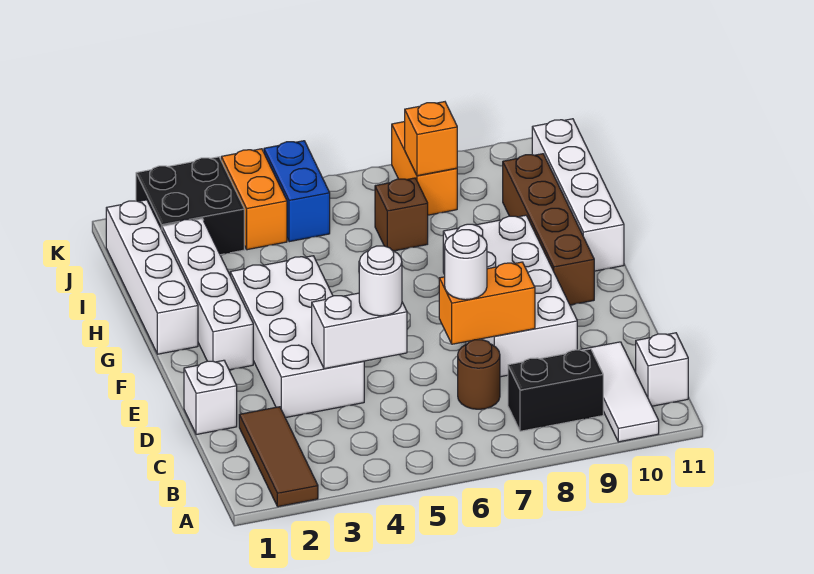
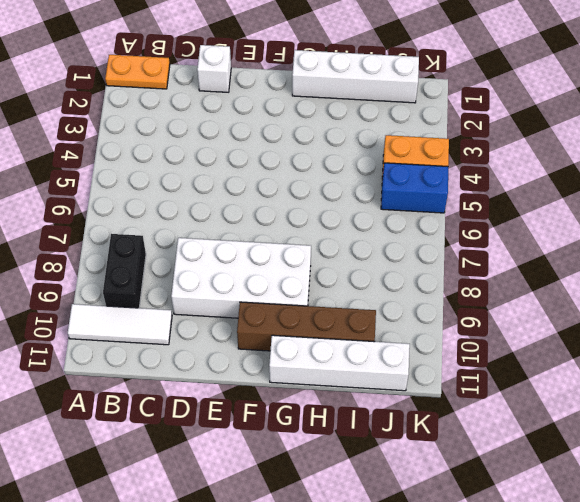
orange 1x2 plate [105,55,170,89] -> none
none -> brown 1x3 tile [239,407,318,507]
none -> white 1x1 brick [636,333,688,406]
none -> brown 1x1 round brick [458,340,500,409]

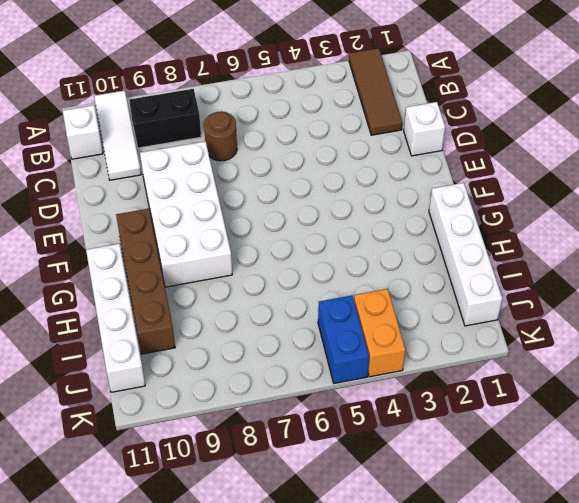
none -> white 2x4 brick [230,256,364,418]
none -> white 1x4 brick [162,219,253,370]
none -> brown 1x1 brick [375,178,428,251]

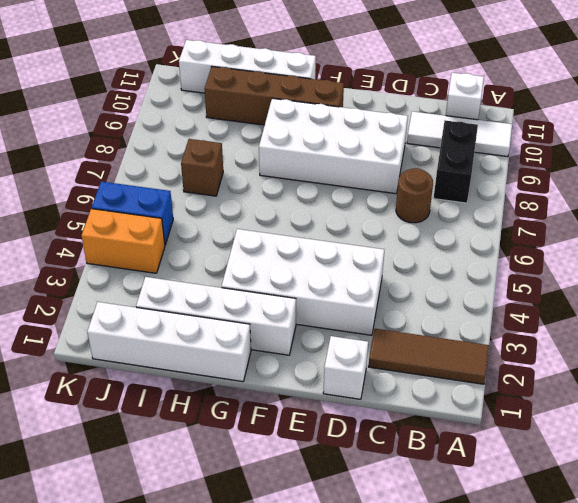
none -> black 2x2 brick [136,157,244,255]
none -> orange 1x2 brick [392,122,457,215]
none -> white 1x2 brick [312,293,407,369]

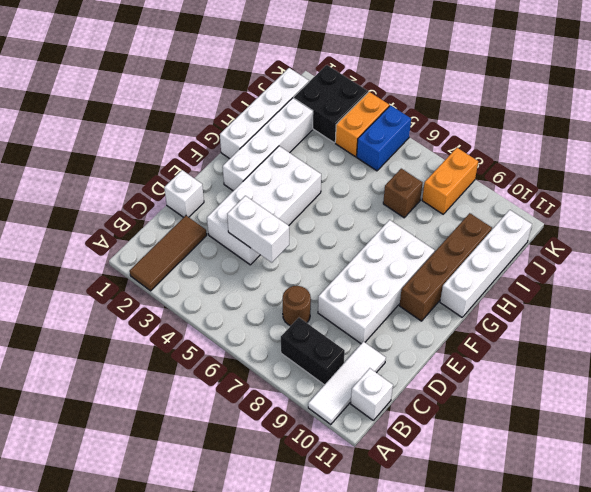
none -> orange 1x2 brick [439,262,535,344]
none -> orange 1x1 brick [405,102,457,176]
none -> white 1x1 round brick [359,246,402,316]

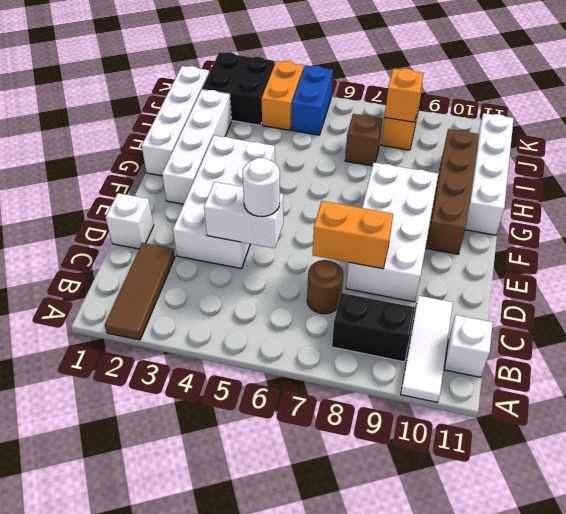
none -> white 1x1 round brick [445,230,487,300]

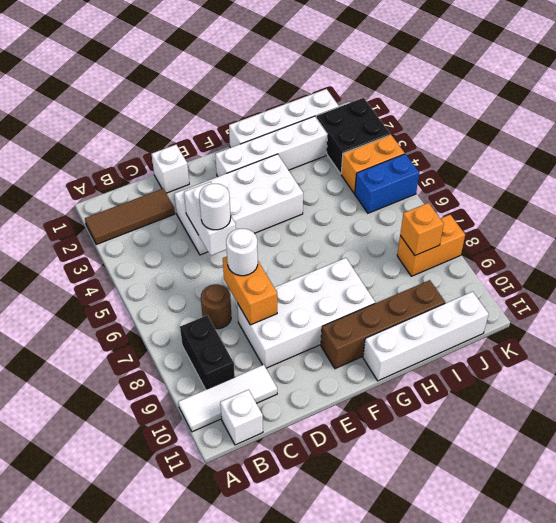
none -> brown 1x1 brick [375,178,428,251]

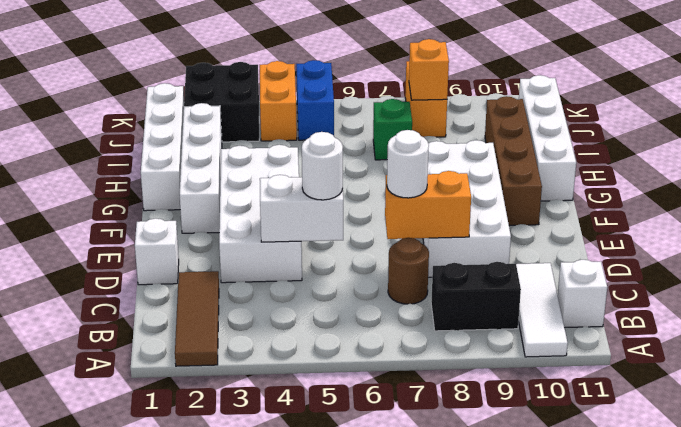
green 1x1 brick [373,99,412,160] -> brown 1x1 brick [375,178,428,251]

